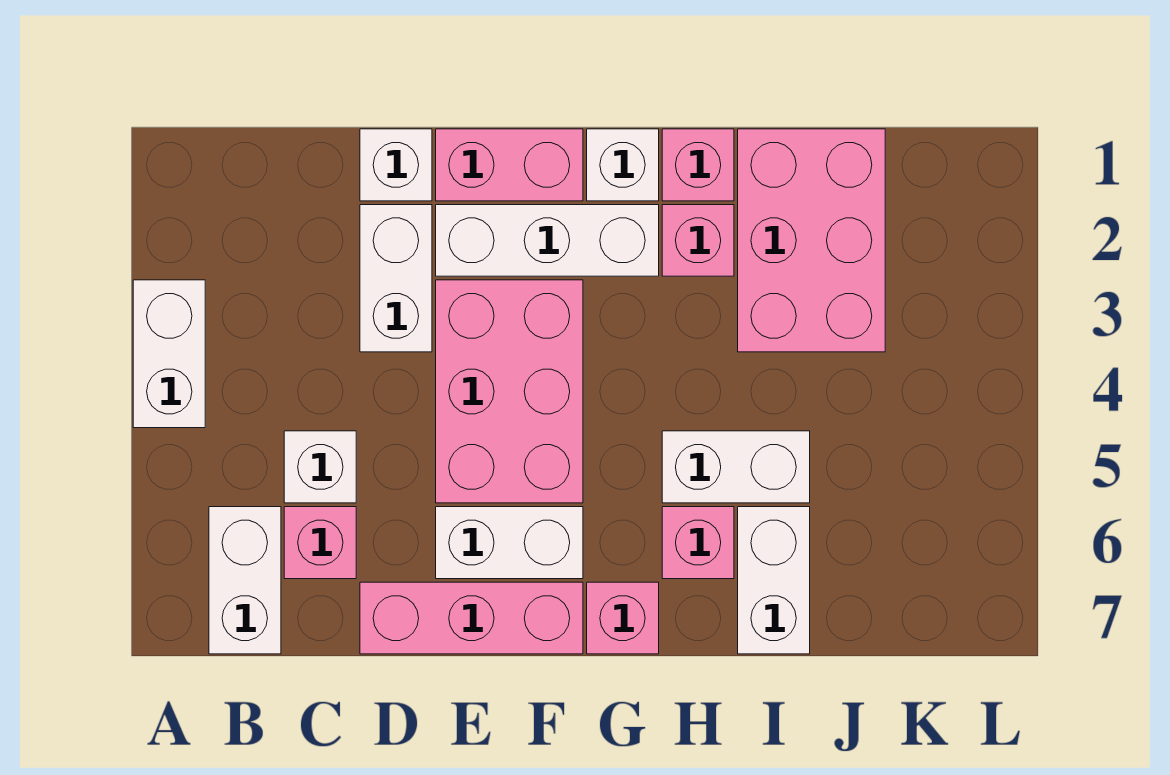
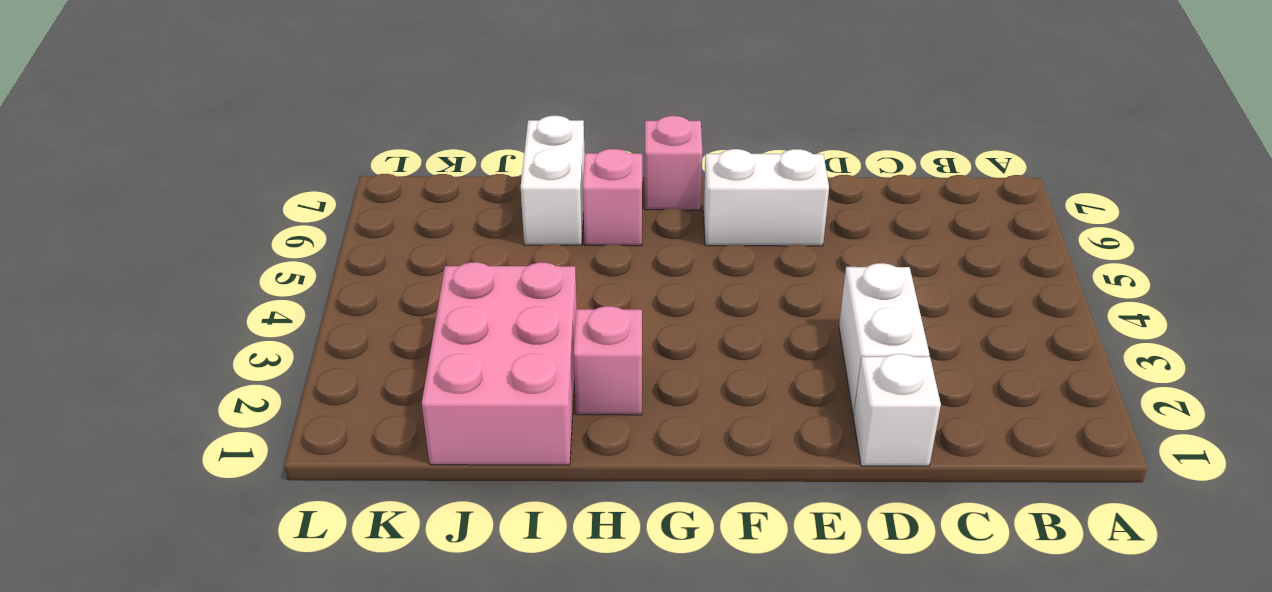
none -> white 1x2 brick [133,280,205,428]
none -> white 1x2 brick [209,507,281,654]
none -> white 1x1 brick [284,431,356,503]

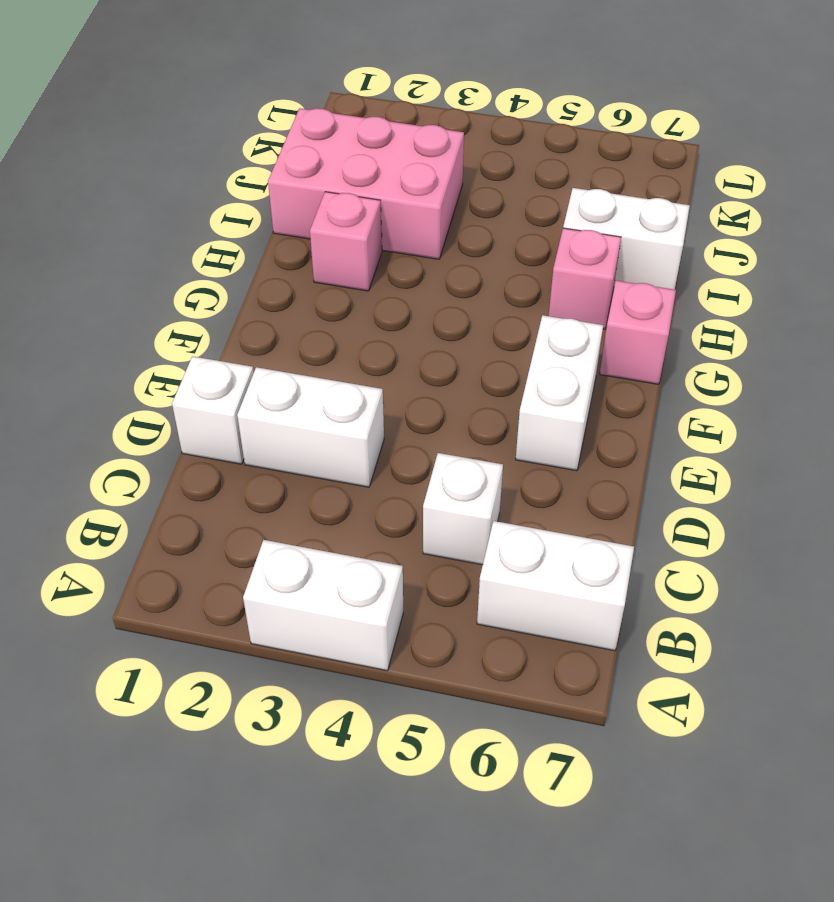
none -> pink 1x1 brick [284,507,356,579]
none -> pink 1x3 brick [360,582,583,654]
none -> pink 1x2 brick [436,129,583,201]

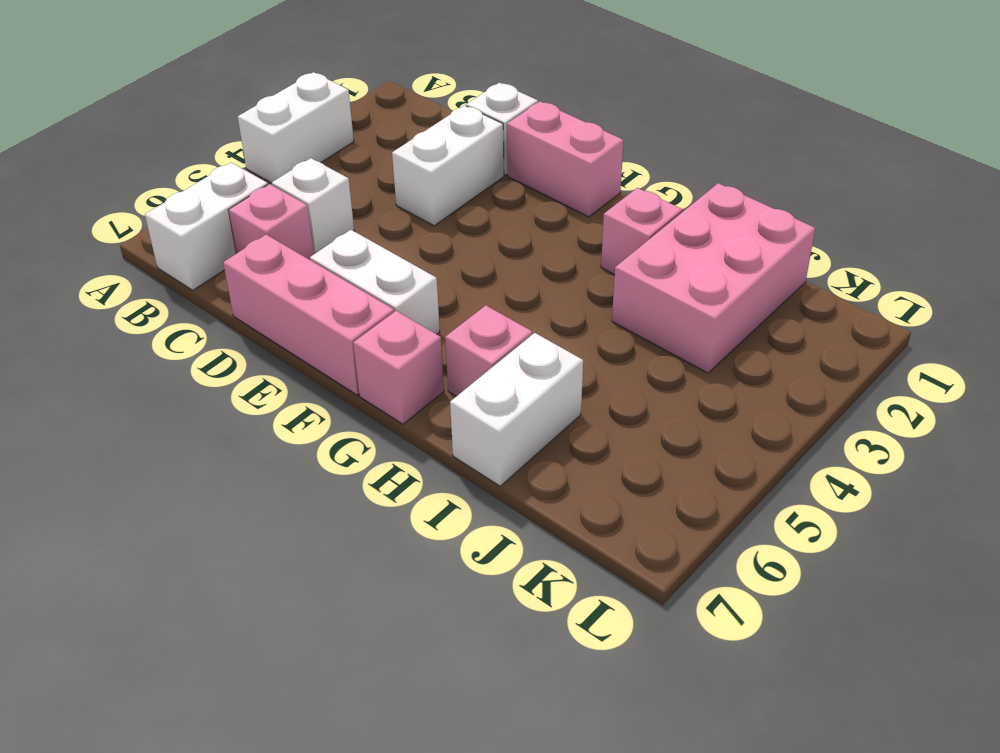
none -> white 1x3 brick [436,205,659,276]
none -> pink 2x3 brick [436,280,583,503]
none -> white 1x1 brick [587,129,659,201]

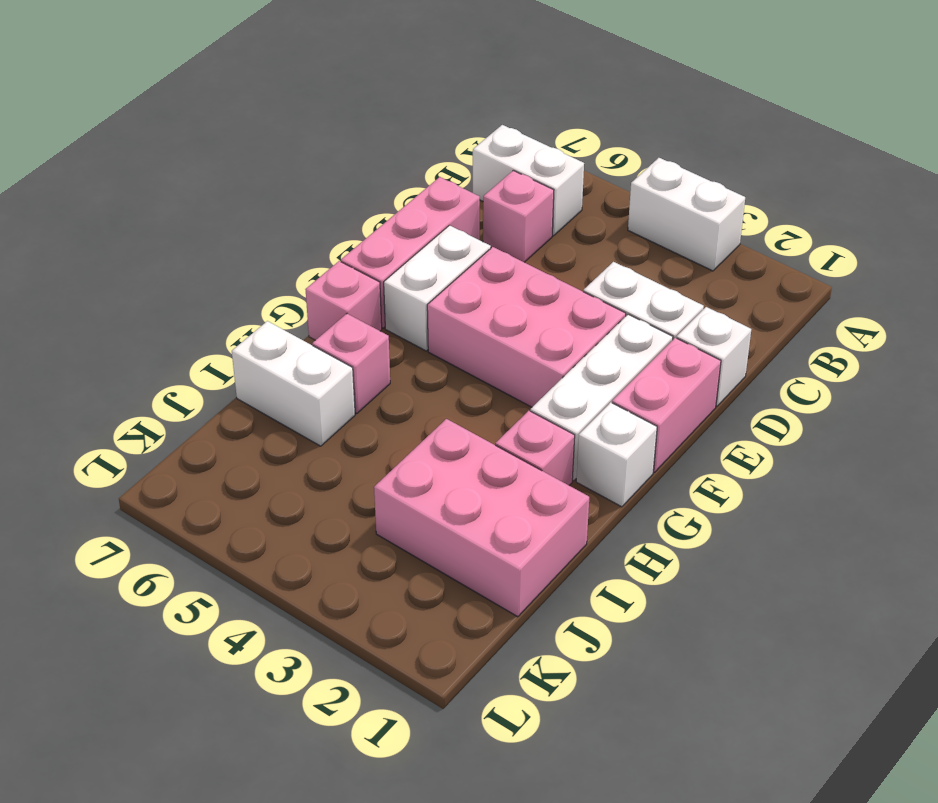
none -> white 1x1 brick [284,431,356,503]
none -> pink 1x1 brick [662,129,734,201]
none -> white 1x2 brick [662,431,810,503]

